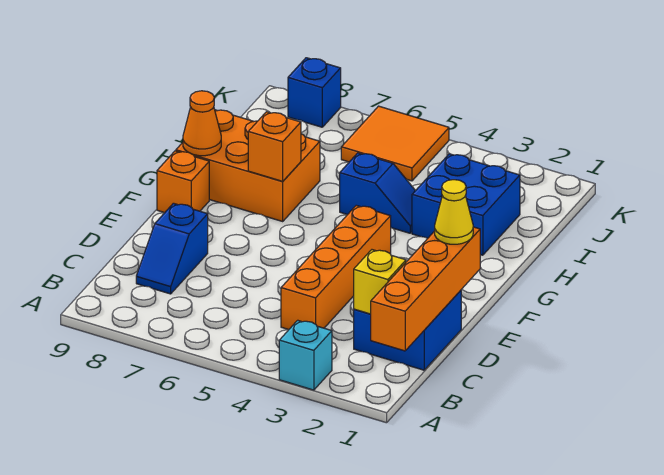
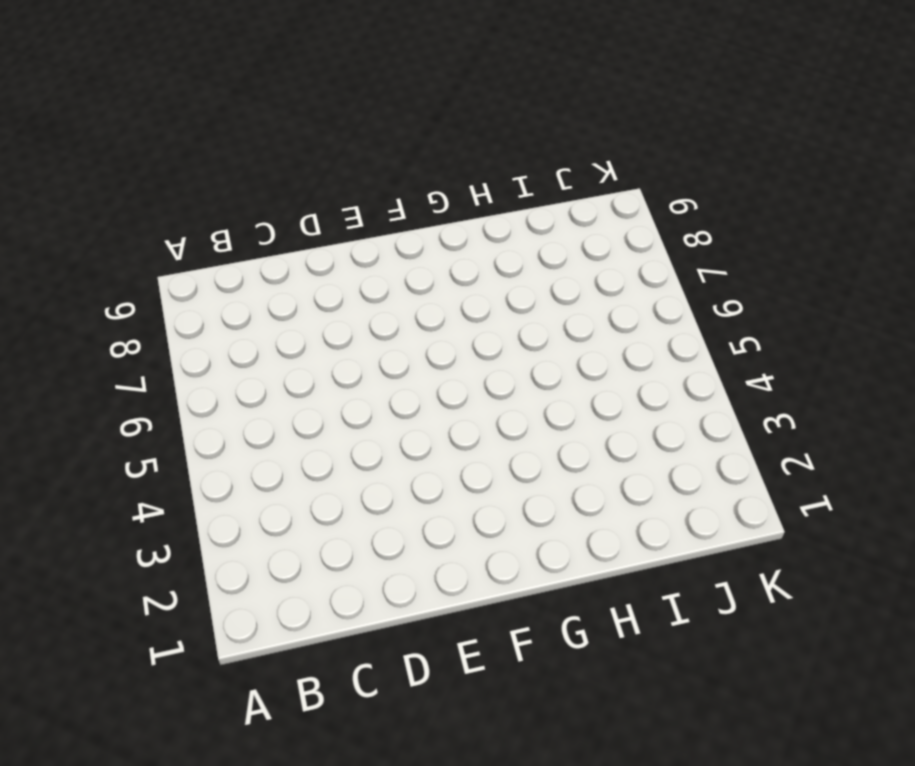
none -> cyan 1x1 brick [279,320,332,390]
none -> blue 2x2 brick [354,290,461,370]
none -> orange 1x4 brick [281,205,391,330]

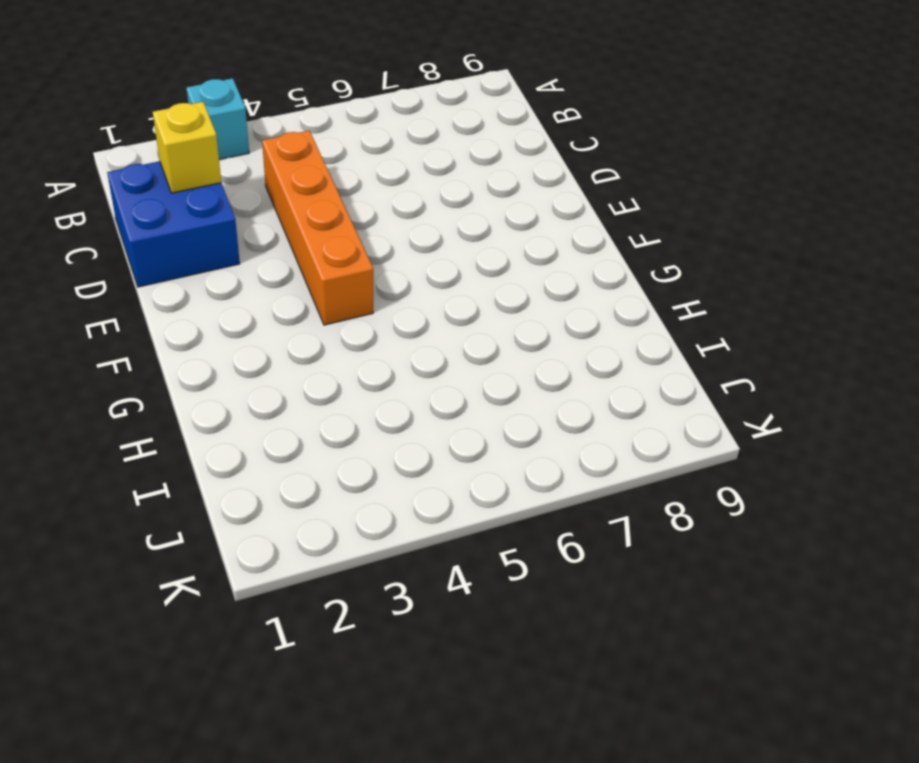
none -> blue 1x2 slope [136,203,208,294]
none -> orange 1x1 brick [157,151,209,213]
none -> orange 2x3 brick [176,110,320,221]

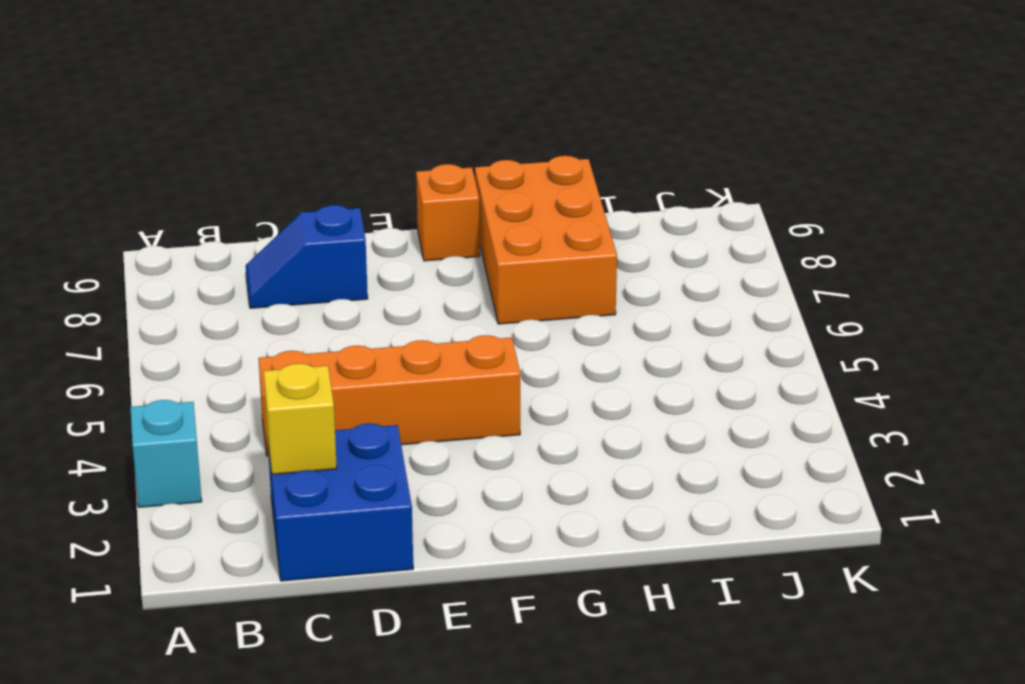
none -> blue 2x2 brick [412,154,520,255]
none -> blue 1x2 slope [340,153,415,233]
none -> orange 2x2 tile [341,106,449,181]

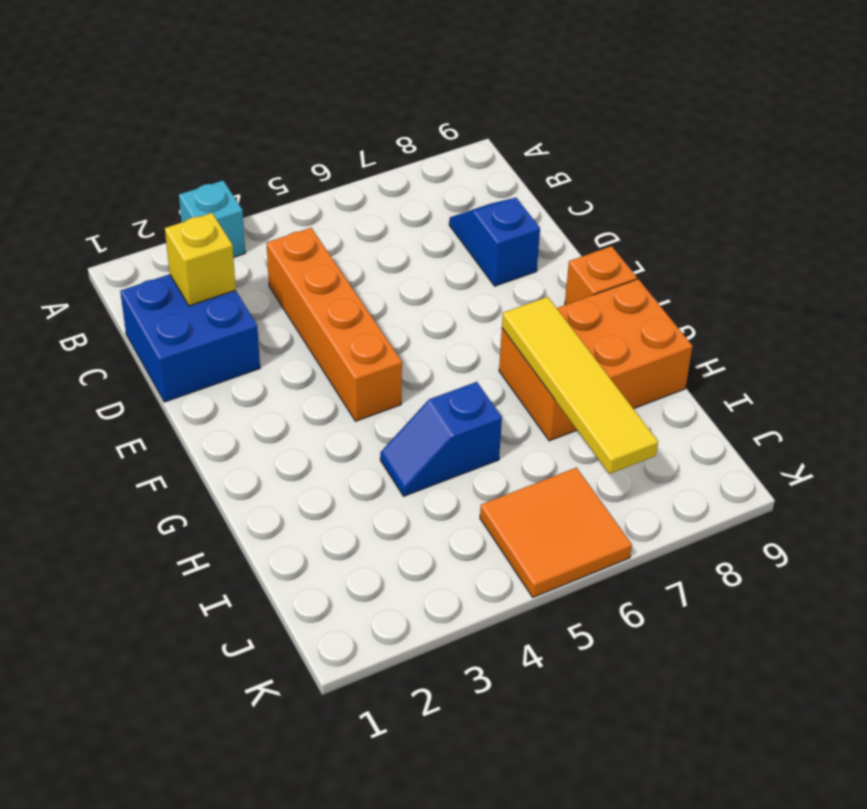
yellow 1x4 tile [502,297,658,474] -> orange 1x1 brick [248,112,301,181]
none -> blue 2x2 brick [412,154,520,255]
none -> blue 1x1 brick [288,58,341,127]
none -> orange 1x4 brick [371,227,480,351]

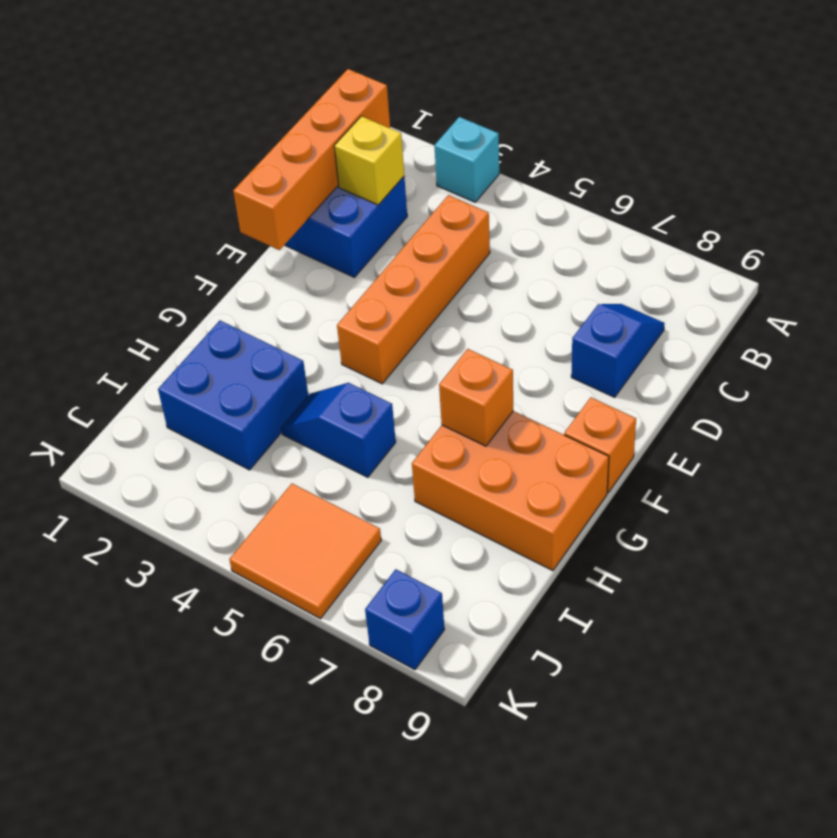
none -> orange 1x1 cone [183,91,221,156]
none -> yellow 1x1 cone [435,180,473,244]

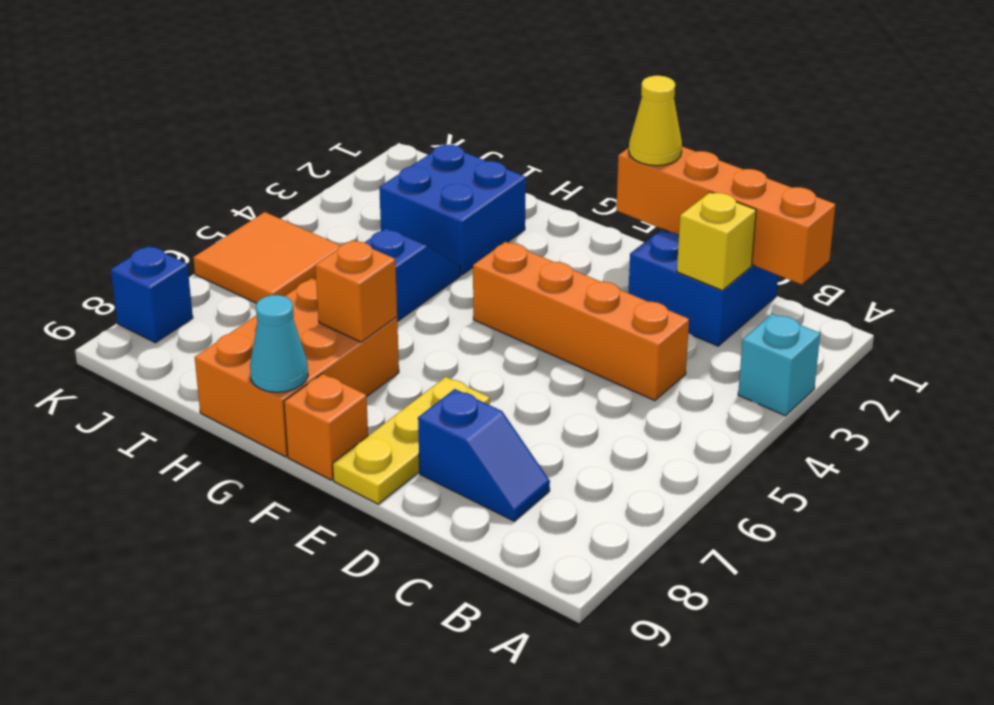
yellow 1x3 plate [333,377,490,504] -> none
cyan 1x1 cone [250,295,308,392] -> orange 1x1 cone [183,91,221,156]

